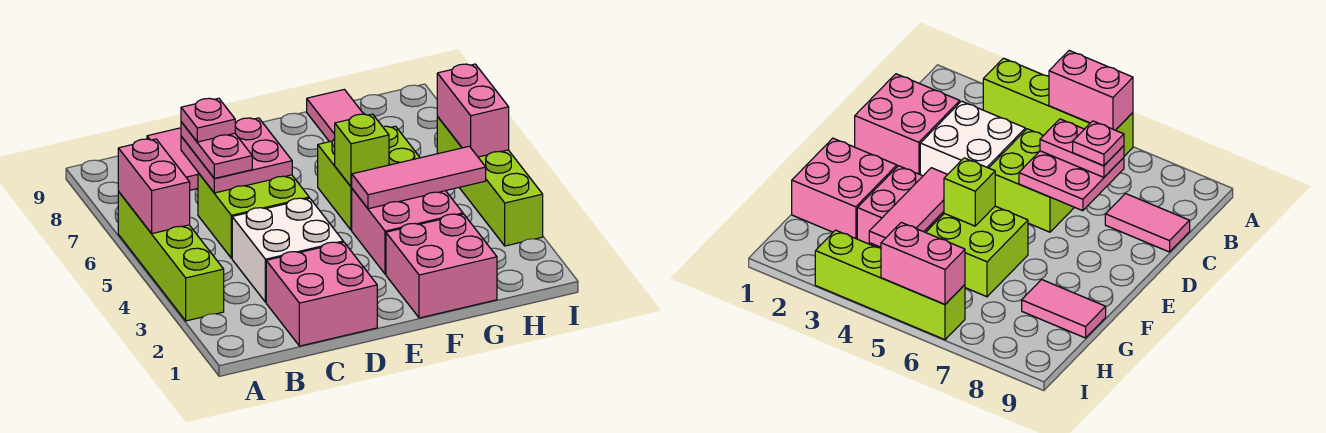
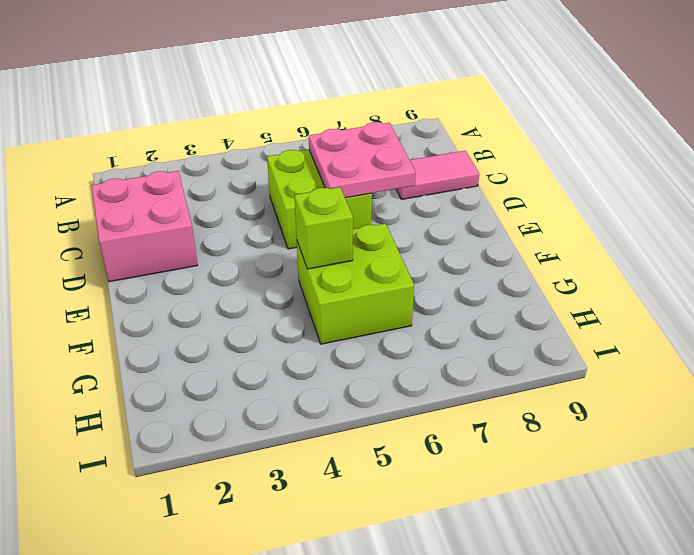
none -> lime 1x4 brick [118,192,224,321]
none -> white 2x2 brick [232,198,343,302]
none -> pink 2x2 brick [386,214,497,318]

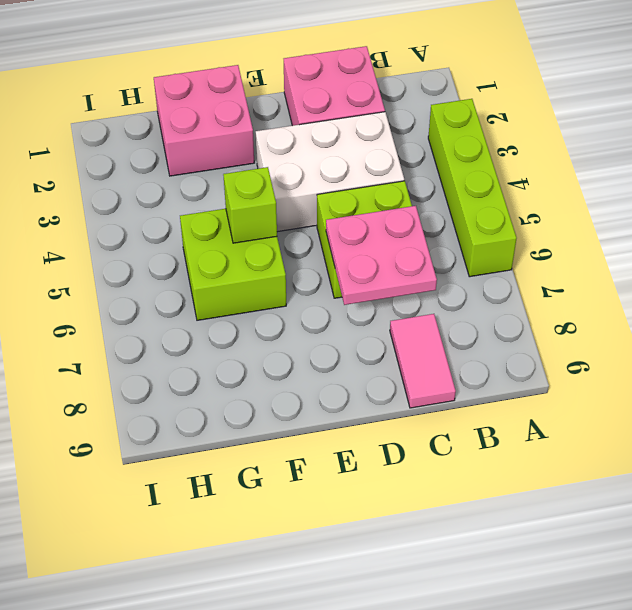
white 2x3 brick [256,112,404,232] -> white 2x2 brick [232,198,343,302]
none -> pink 2x2 brick [352,189,463,274]
none -> pink 1x2 tile [307,89,363,142]
none -> lime 1x4 brick [437,117,543,246]

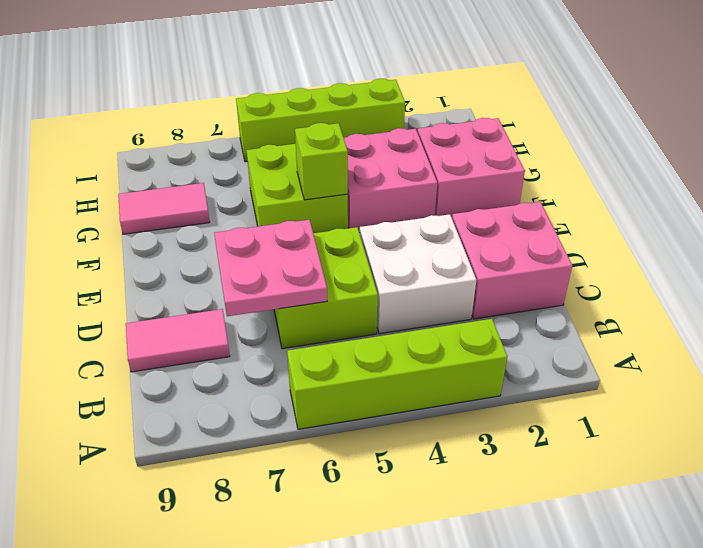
none -> pink 1x2 brick [118,139,190,234]
none -> pink 1x3 tile [352,146,486,209]
none -> pink 1x2 brick [437,64,509,157]

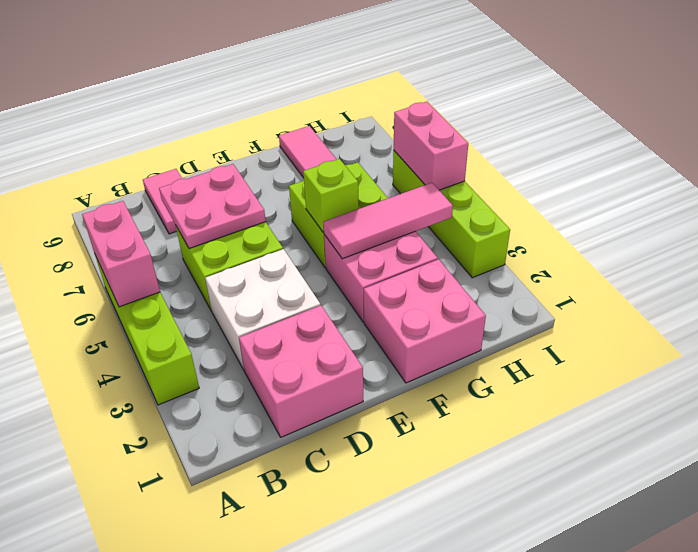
none -> pink 1x2 plate [181,122,252,178]
none -> pink 1x1 plate [181,98,235,142]

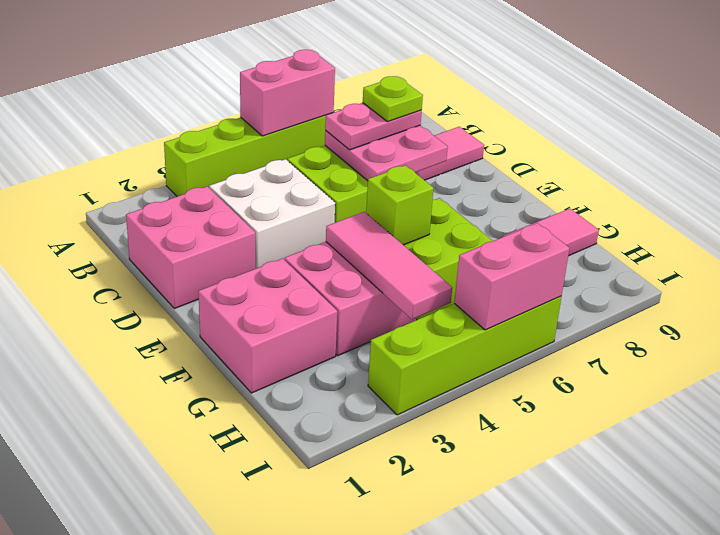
lime 1x1 plate [363,76,423,122] -> pink 1x1 plate [181,98,235,142]

